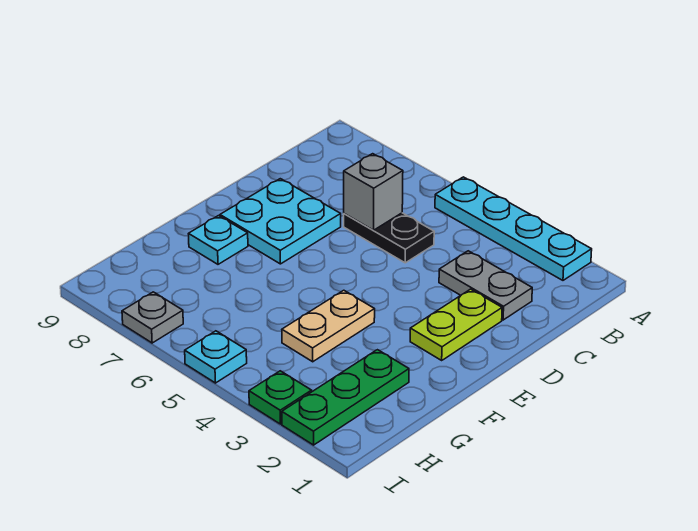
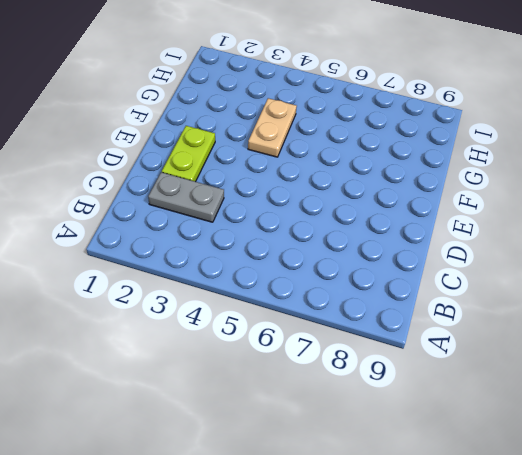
none -> cyan 1x4 plate [435,177,592,280]
none -> black 1x2 plate [344,213,434,263]
none -> cyan 2x2 plate [220,179,341,264]

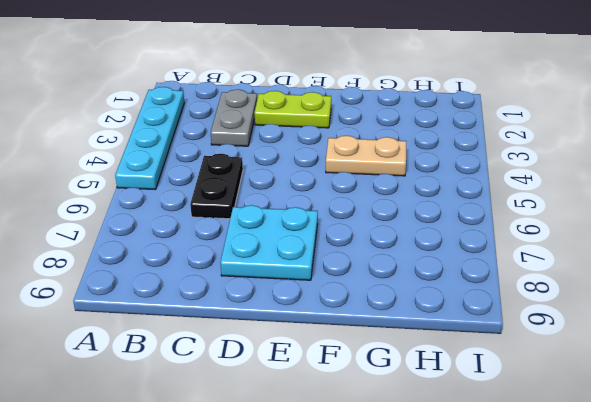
none -> cyan 1x1 plate [189,216,248,264]
none -> green 1x3 plate [282,350,409,445]
none -> green 1x1 plate [249,371,312,424]

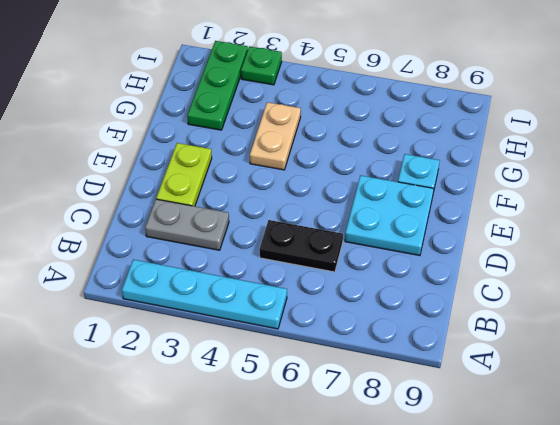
none -> cyan 1x1 plate [185,331,247,383]
none -> grey 1x1 plate [122,292,183,343]
none -> grey 1x1 brick [344,154,403,230]

